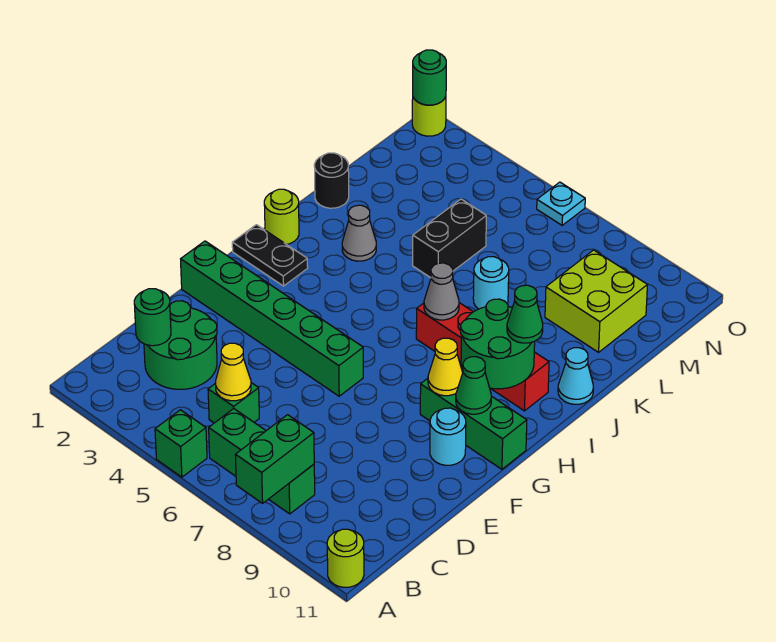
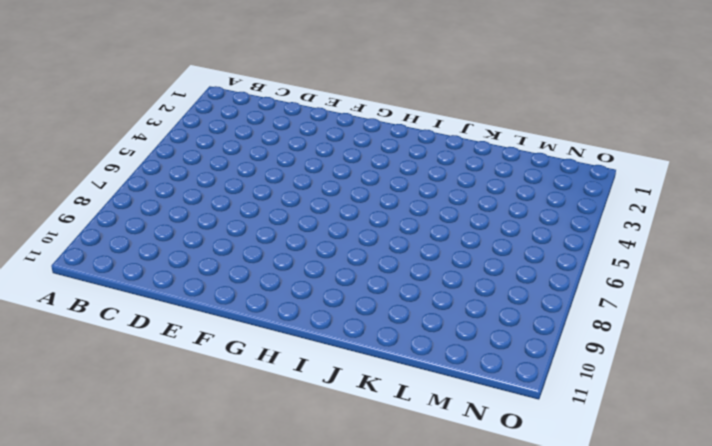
none -> green 1x1 brick [155,410,207,477]
none -> lime 1x1 round brick [327,529,364,587]
none -> green 1x3 brick [209,409,315,514]

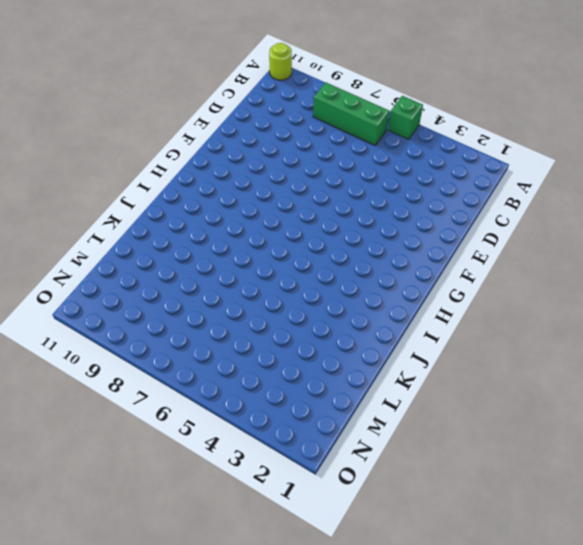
none -> green 2x2 round brick [144,301,217,389]
none -> green 1x1 brick [208,383,259,423]
none -> green 1x6 brick [181,241,363,396]

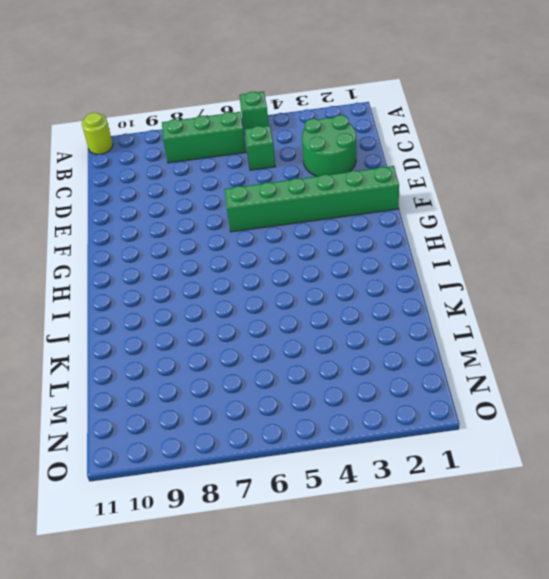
none -> cyan 1x1 round brick [430,408,466,465]
none -> green 1x3 brick [420,378,527,469]
none -> black 1x2 plate [232,225,308,286]

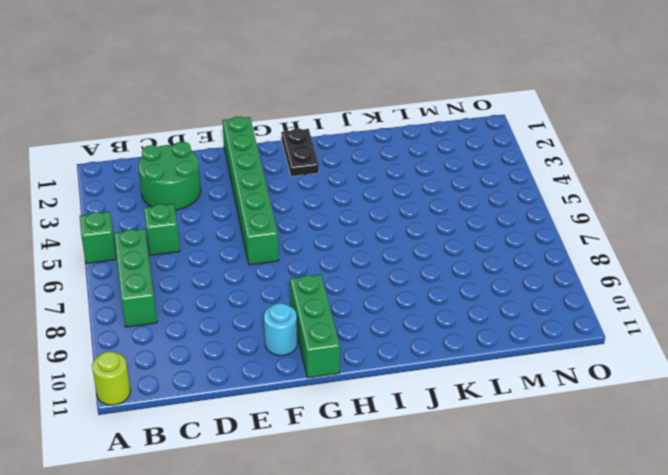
none -> lime 1x1 round brick [264,189,299,245]
none -> red 1x4 brick [416,303,549,411]
none -> grey 1x1 cone [342,205,376,261]

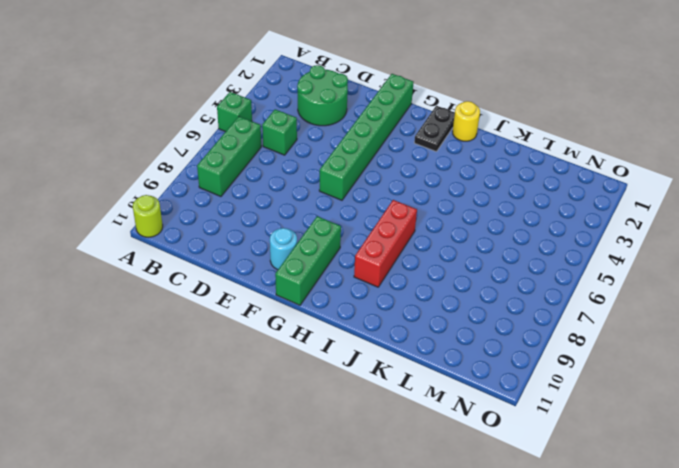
yellow 1x1 round brick [452,101,480,141] -> lime 1x1 round brick [264,189,299,245]
red 1x3 brick [354,200,417,287] -> red 1x4 brick [416,303,549,411]
none -> grey 1x1 cone [342,205,376,261]
none -> cyan 1x1 cone [558,348,593,404]
none -> black 1x1 round brick [314,153,349,208]

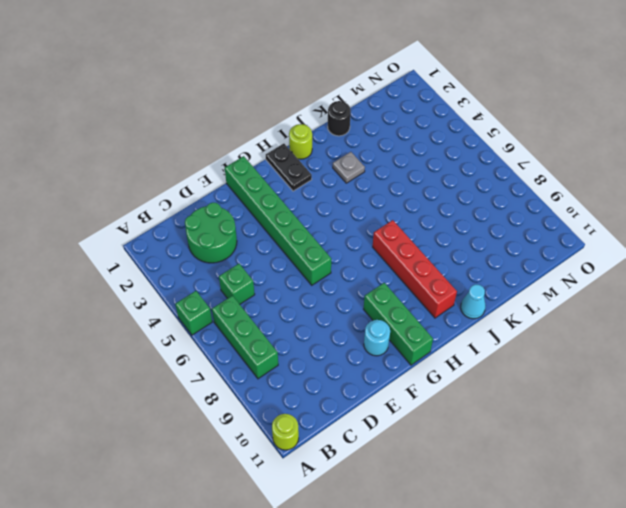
grey 1x1 plate [333,152,365,183] -> grey 1x1 cone [342,205,376,261]
none -> black 1x2 brick [413,199,486,278]
none -> cyan 1x1 round brick [473,257,509,309]
none -> lime 2x2 brick [545,250,647,352]

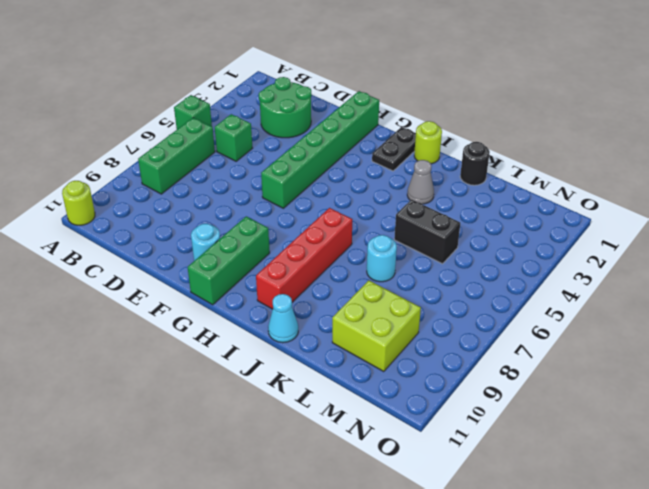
none -> lime 1x1 round brick [412,97,446,136]
none -> cyan 1x1 plate [537,182,585,225]
none -> green 1x2 brick [236,415,314,503]

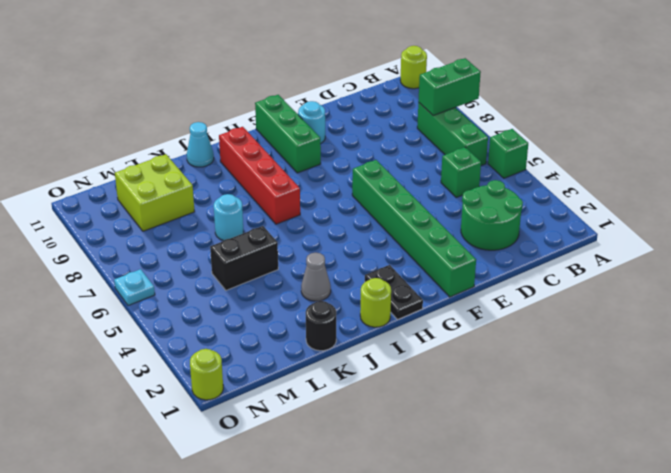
none -> green 1x1 round brick [134,289,171,346]
none -> yellow 1x1 cone [216,343,251,401]
none -> yellow 1x1 cone [428,338,463,396]

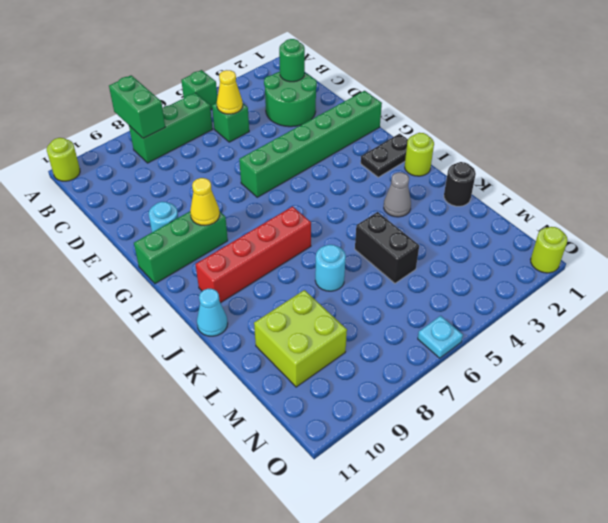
none -> green 1x1 cone [456,357,491,414]
none -> green 2x2 round brick [461,299,535,389]
none -> grey 1x1 cone [424,263,459,320]

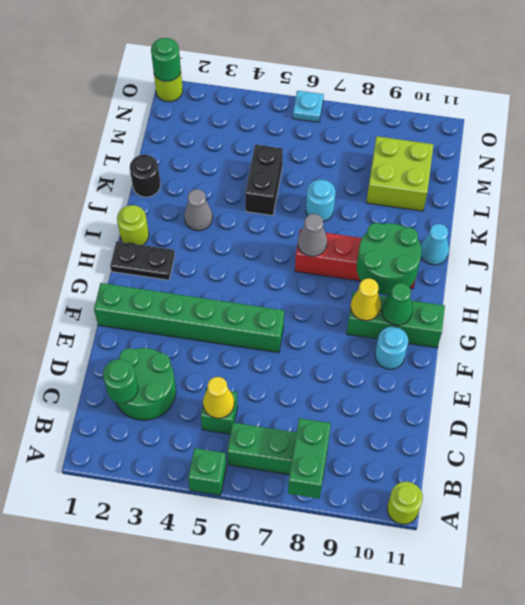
none -> green 1x1 cone [507,285,543,343]

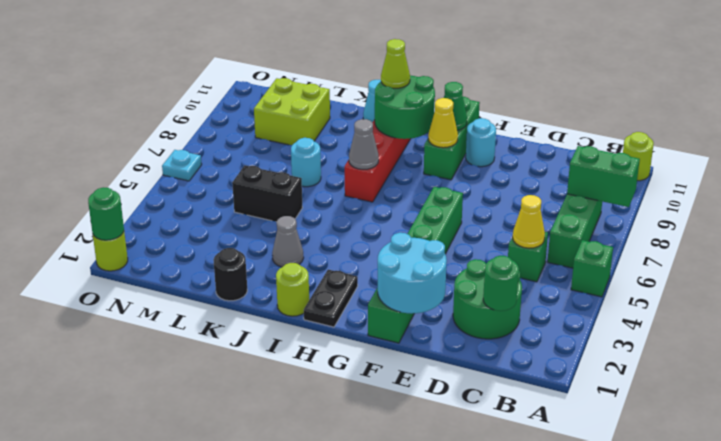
cyan 2x2 round brick [378,233,447,314] -> none
lime 1x1 cone [381,39,410,88] -> green 1x1 cone [507,285,543,343]

